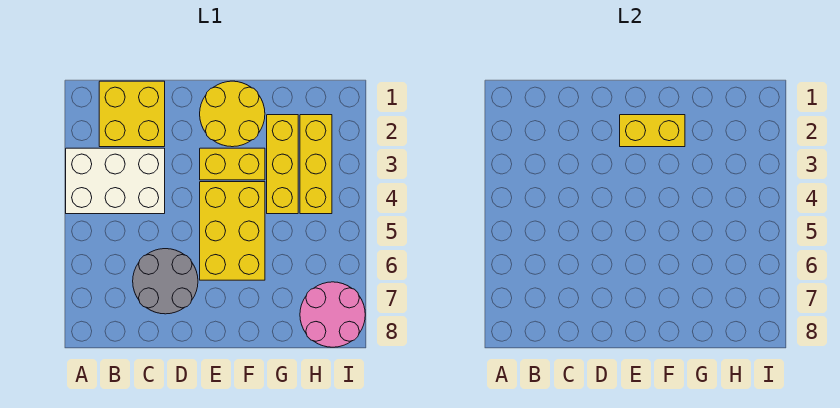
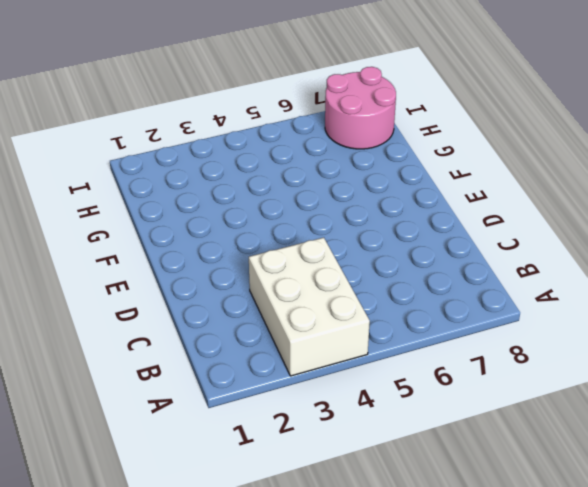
none -> yellow 2x2 brick [99,81,165,147]
none -> grey 2x2 round brick [133,249,198,314]

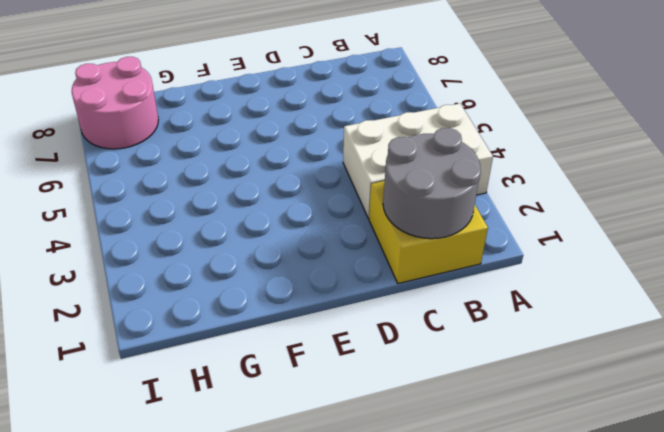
grey 2x2 round brick [383,128,481,239] -> grey 2x2 round brick moved to [133,249,198,314]
none -> yellow 2x2 round brick [200,81,265,147]
none -> yellow 1x2 brick [200,148,265,180]

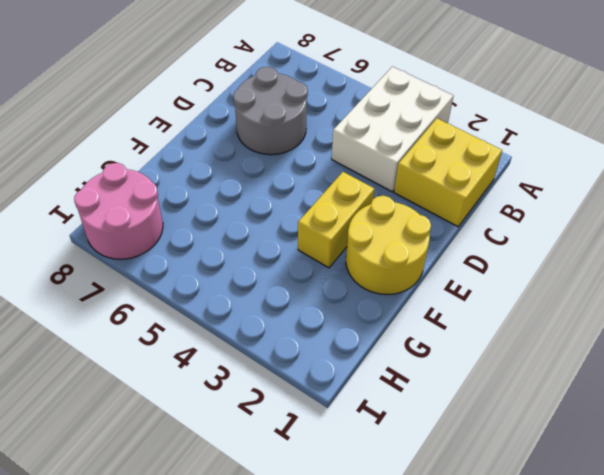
none -> yellow 2x3 brick [200,182,265,280]
none -> yellow 1x3 brick [267,115,298,214]

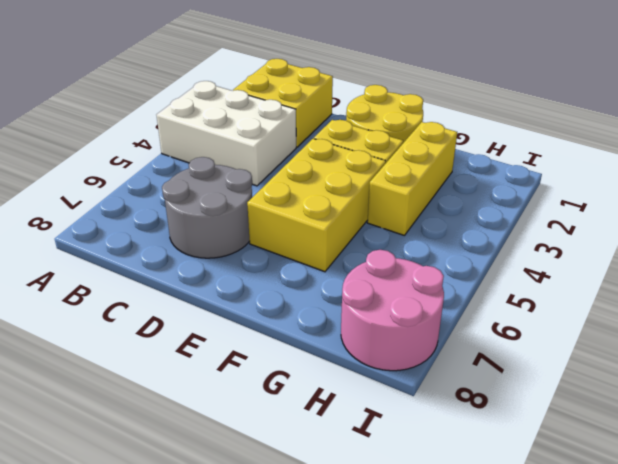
none -> yellow 1x3 brick [300,115,332,214]
none -> yellow 1x2 brick [620,115,685,147]

